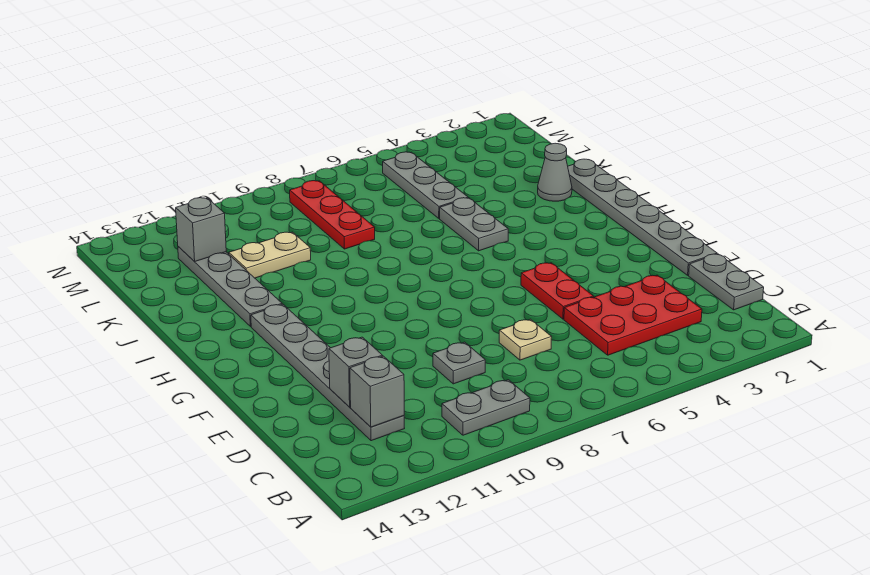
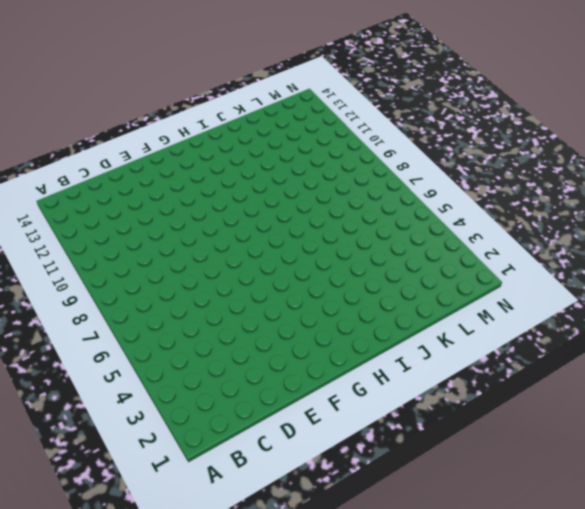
none -> grey 1x2 plate [442,380,530,435]
none -> grey 1x2 plate [689,254,764,310]
none -> red 2x3 plate [564,275,702,355]

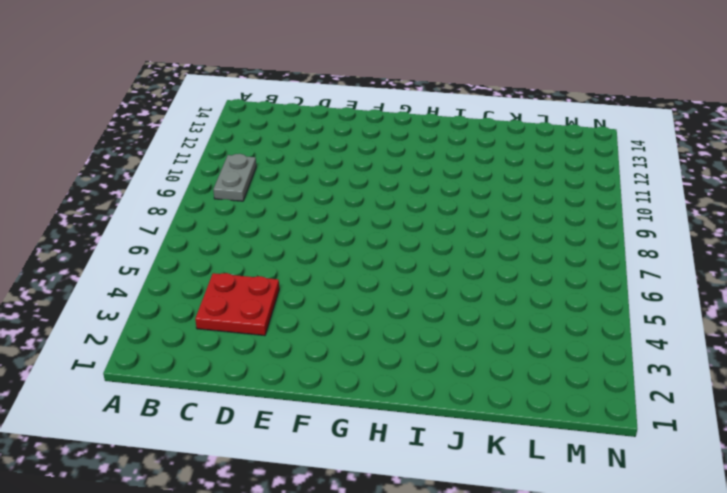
red 2x2 plate [195,273,279,336] -> red 2x3 plate [564,275,702,355]
none -> grey 1x2 plate [689,254,764,310]
none -> grey 1x6 plate [251,304,405,441]
none -> tan 1x1 plate [499,319,551,360]

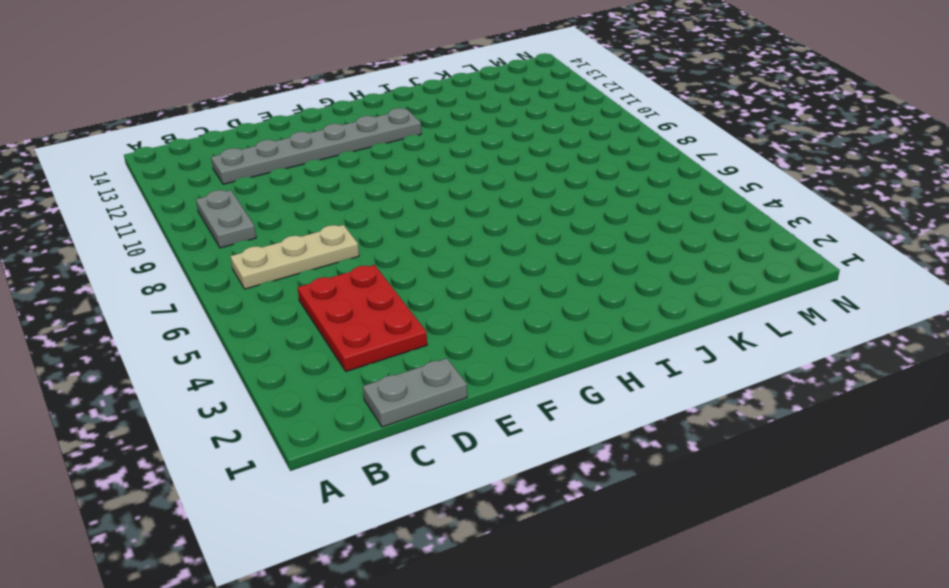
tan 1x3 plate [230,225,359,289] -> tan 1x1 plate [499,319,551,360]
none -> grey 1x1 plate [433,342,485,384]
none -> grey 1x6 plate [568,159,717,275]
none -> red 1x2 plate [521,263,594,319]

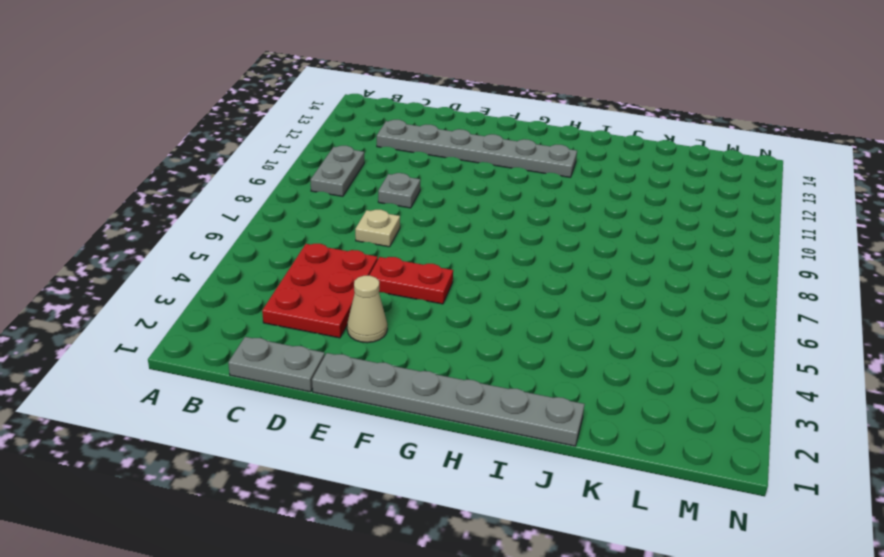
tan 1x1 cone [347,276,387,343] -> none
none -> grey 1x2 plate [440,198,508,251]
none -> grey 1x4 plate [178,247,282,327]
none -> grey 1x1 cone [538,143,572,201]

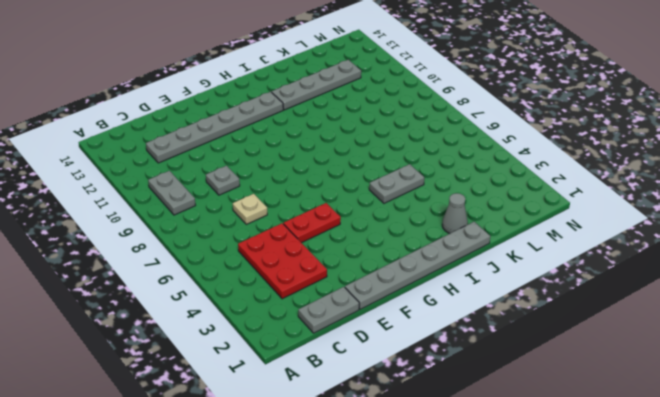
none -> grey 1x3 plate [383,152,468,219]
none -> red 1x3 plate [290,181,375,249]
none -> tan 1x2 plate [229,232,311,278]

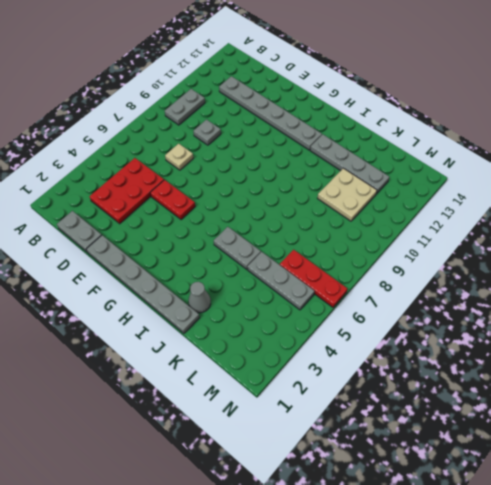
tan 2x2 plate [317,168,377,221] -> tan 1x2 plate [229,232,311,278]
red 1x3 plate [280,250,347,307] -> red 1x3 plate moved to [290,181,375,249]
none -> grey 1x1 brick [350,356,404,427]
none -> grey 1x1 brick [329,337,383,407]
none -> grey 1x1 brick [176,198,226,262]

